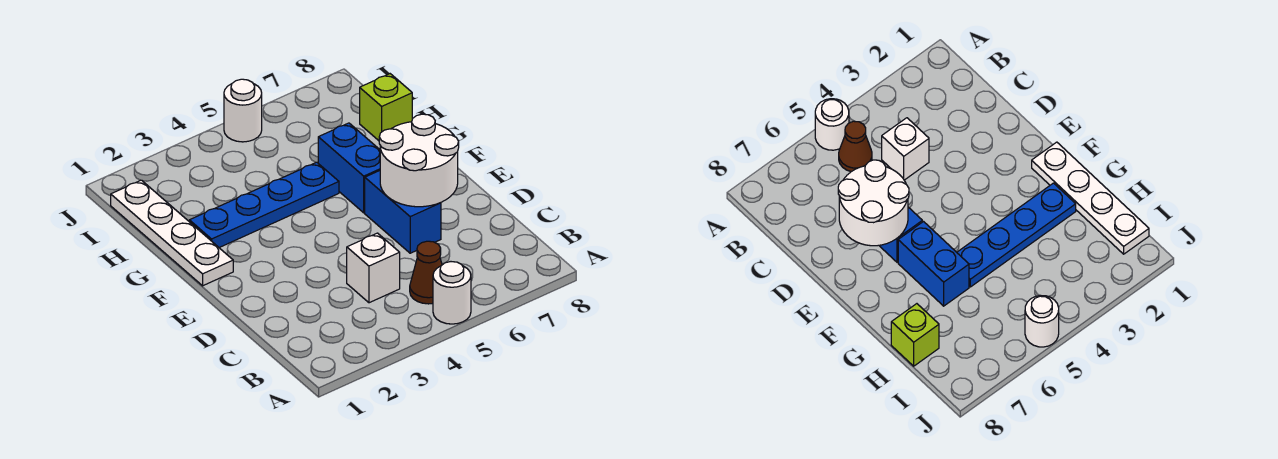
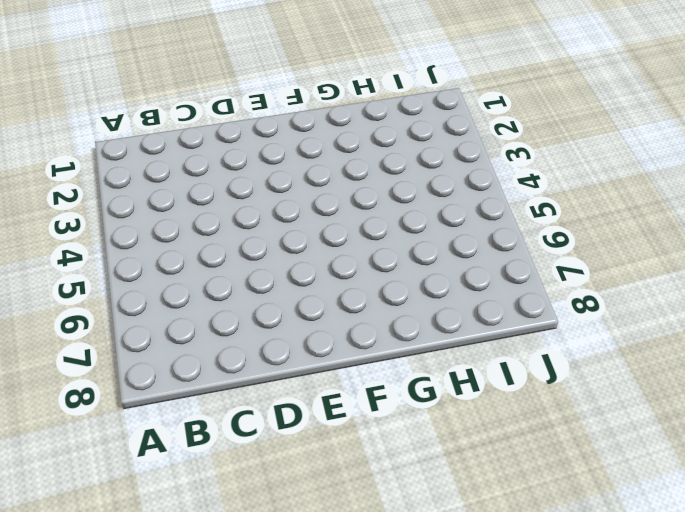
none -> white 1x1 round brick [433,262,471,324]
none -> brown 1x1 cone [410,241,442,304]

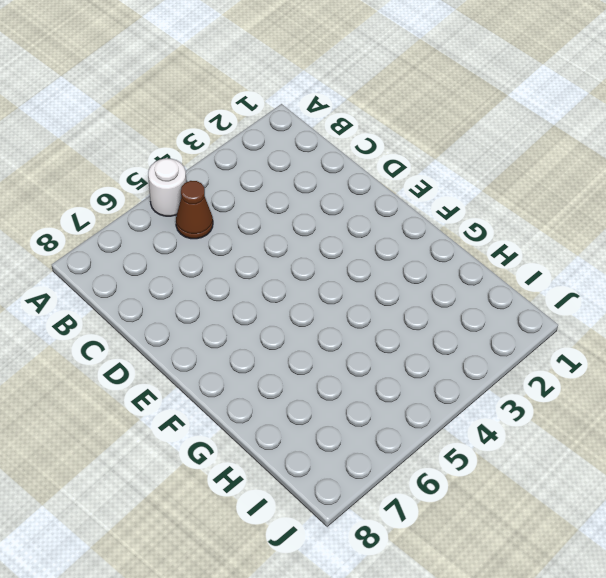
none -> white 1x1 brick [347,233,400,303]
none -> blue 1x2 brick [365,171,441,253]

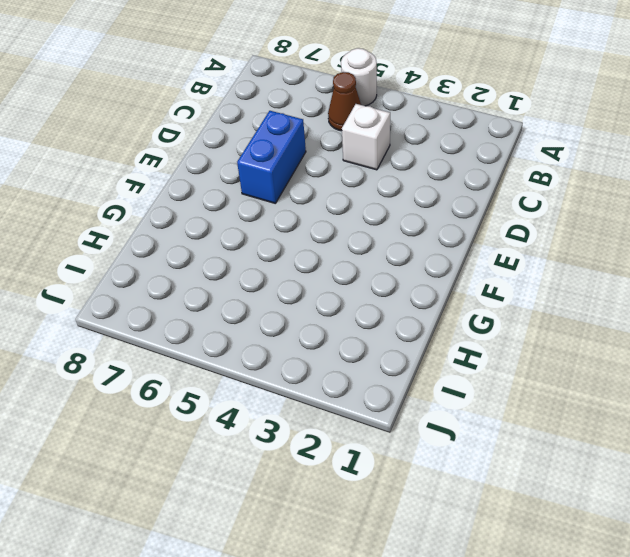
none -> white 1x4 plate [111,180,233,286]
none -> blue 1x2 brick [318,123,380,213]

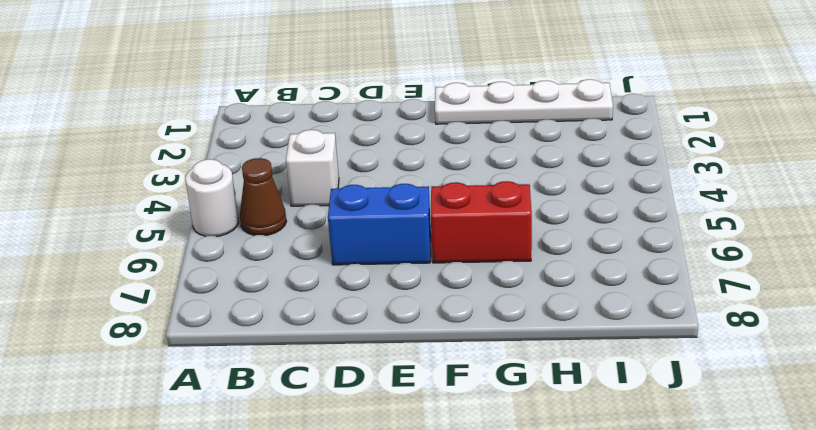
red 1x2 brick [431,181,532,263] -> blue 1x2 brick [318,123,380,213]
none -> blue 1x4 plate [189,162,339,248]
none -> lime 1x1 brick [360,74,412,141]

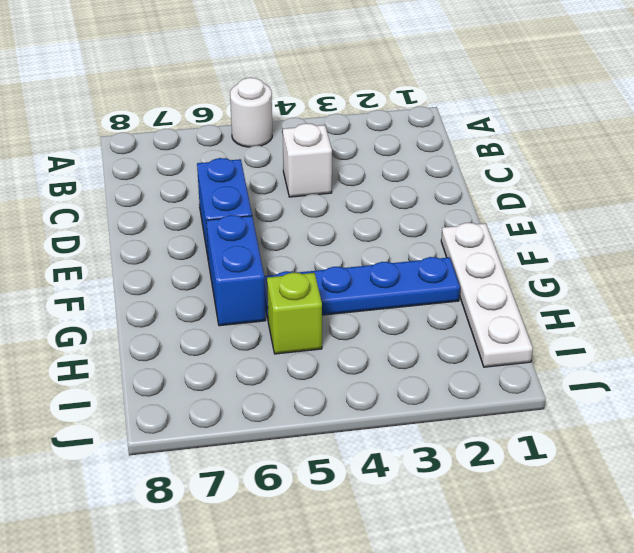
lime 1x1 brick [267,273,322,354] -> lime 1x1 brick moved to [360,74,412,141]
none -> brown 1x1 cone [410,241,442,304]
none -> white 1x1 round brick [224,79,262,142]

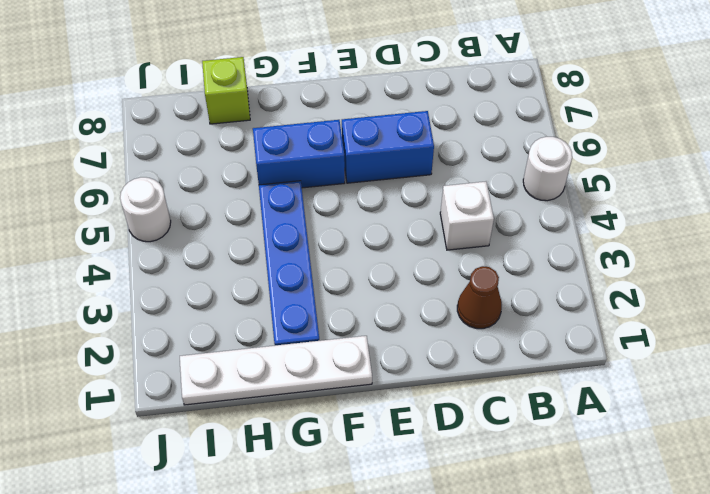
brown 1x1 cone [457,266,502,329] -> brown 1x1 cone moved to [410,241,442,304]
none -> white 2x2 round brick [379,114,459,207]

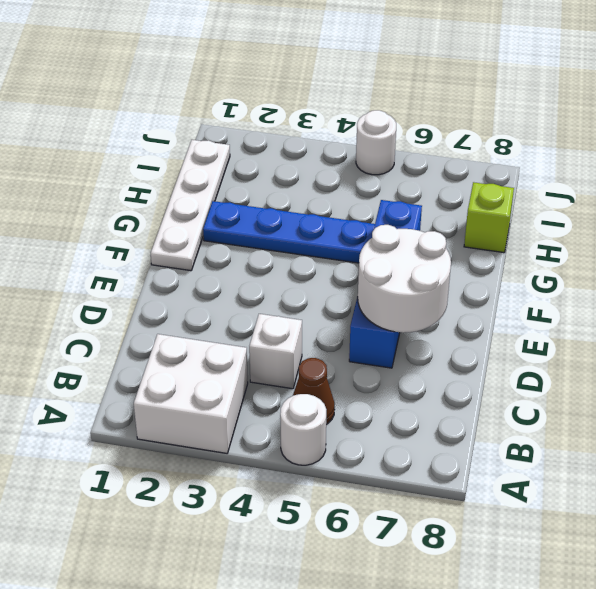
white 2x2 brick [134,334,248,453] -> none

